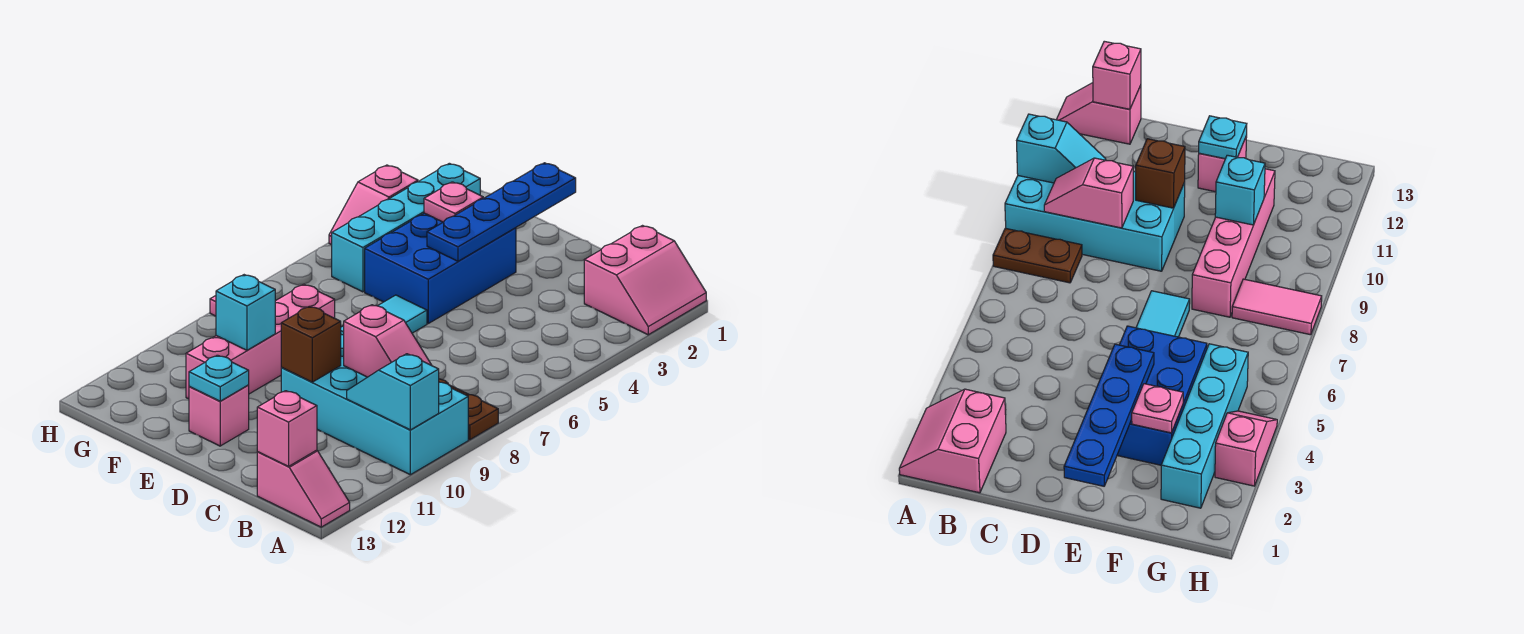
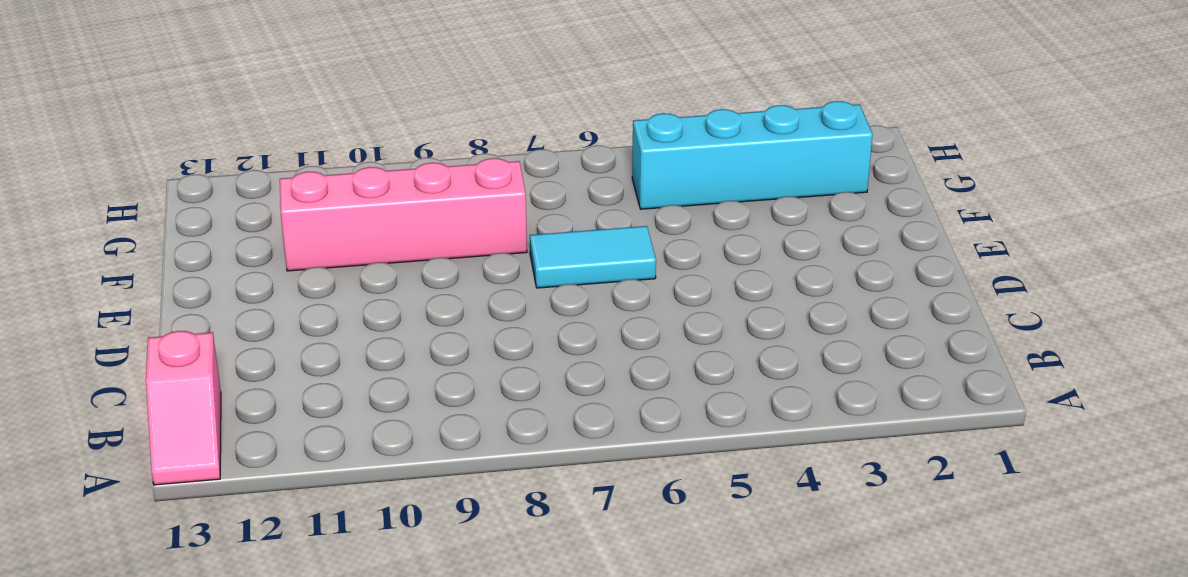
none -> pink 2x2 slope [584,226,706,335]
none -> brown 1x2 plate [439,379,498,440]
none -> cyan 2x4 brick [281,335,468,475]

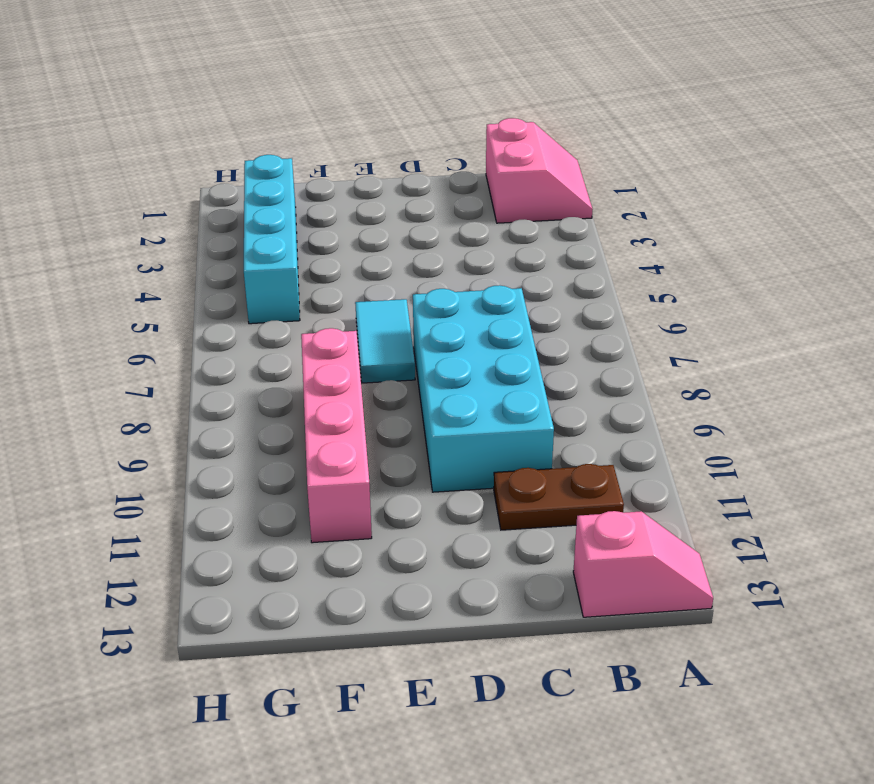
brown 1x2 plate [494,464,624,530] -> brown 1x2 plate moved to [439,379,498,440]
cyan 2x4 brick [413,285,554,492] -> cyan 2x4 brick turned to [281,335,468,475]
none -> blue 2x3 brick [365,213,516,323]
none -> pink 1x1 brick [189,385,249,446]
none -> pink 1x2 tile [1232,279,1322,335]

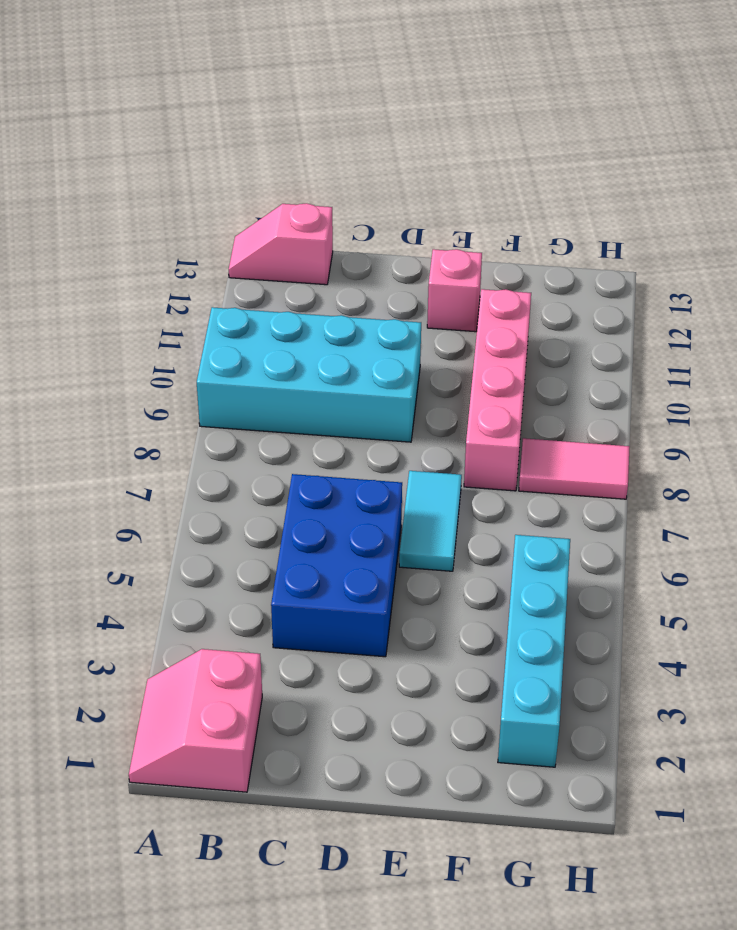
blue 2x3 brick [271,474,402,657] -> blue 2x3 brick moved to [365,213,516,323]
none -> brown 1x2 plate [439,379,498,440]
none -> pink 1x2 slope [329,165,418,245]
none -> cyan 1x2 slope [347,354,439,430]

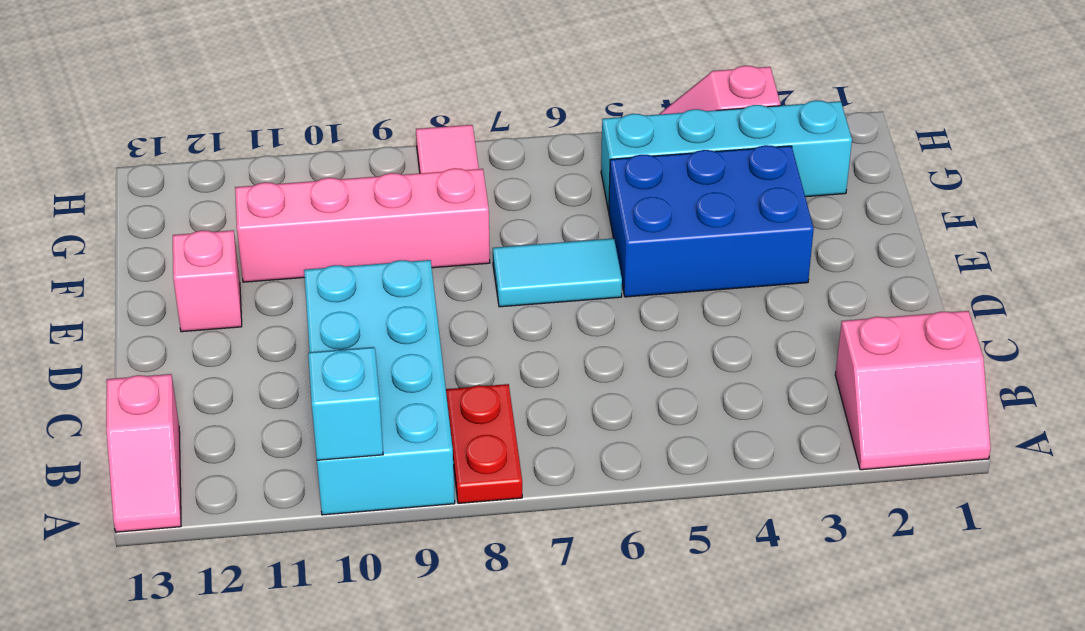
red 1x2 plate [446,384,522,503] -> brown 1x2 plate [439,379,498,440]
none -> pink 1x2 slope [344,305,432,377]
none -> pink 1x1 brick [257,391,317,466]
none -> brown 1x1 brick [281,306,341,382]

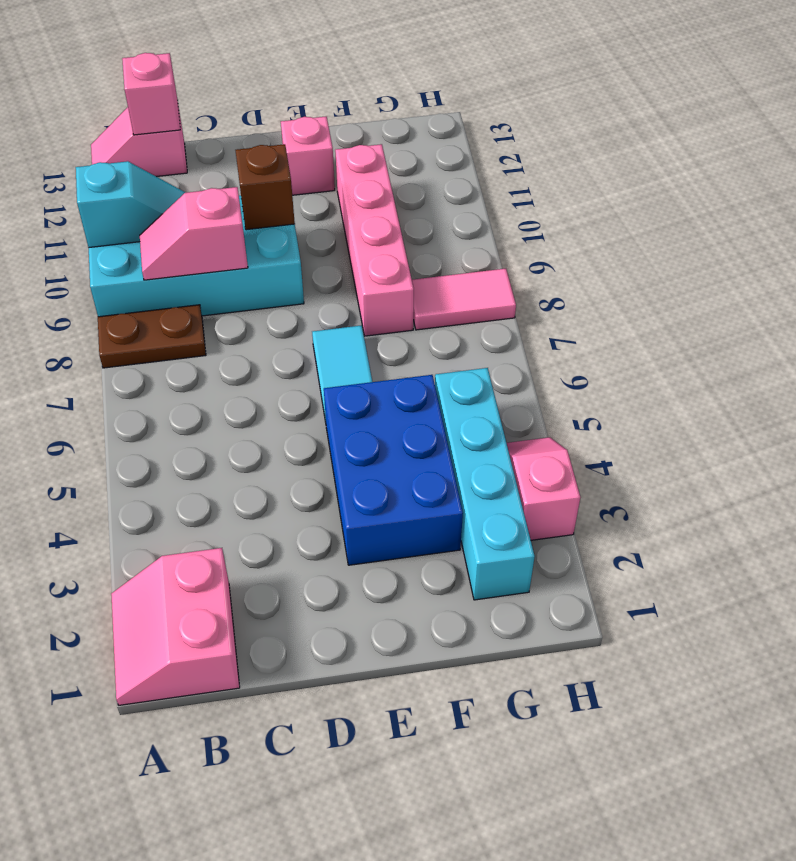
none -> blue 1x4 plate [427,163,576,261]
none -> cyan 1x1 plate [189,355,249,401]
none -> pink 1x1 plate [424,182,483,222]

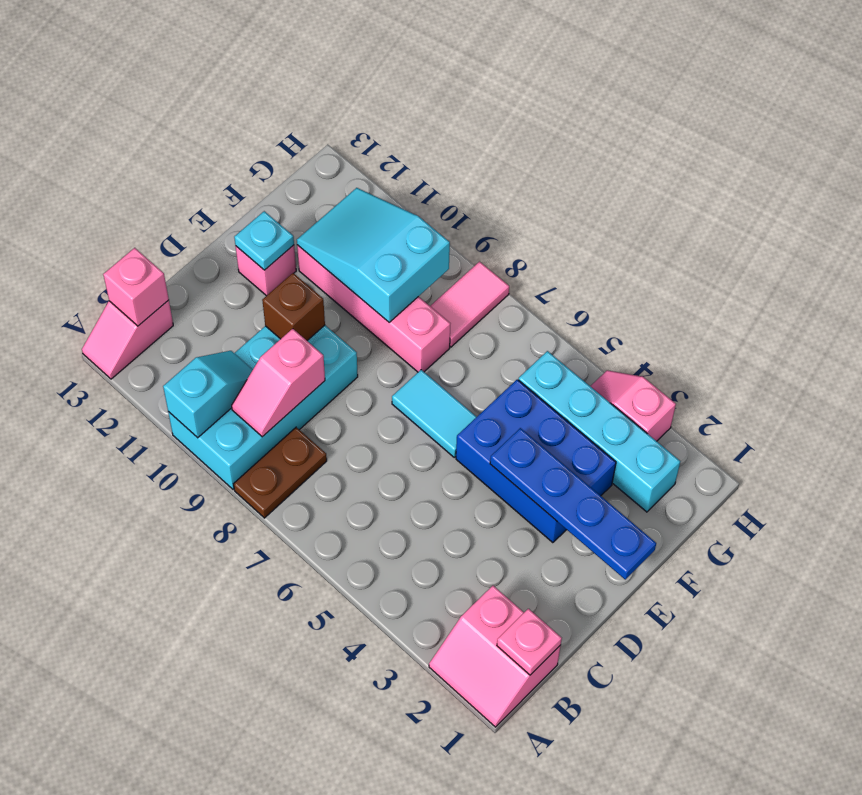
pink 1x1 plate [497,609,562,675] -> pink 1x1 plate moved to [424,182,483,222]
cyan 2x3 slope [297,188,450,323] -> cyan 1x1 brick [216,275,275,350]

